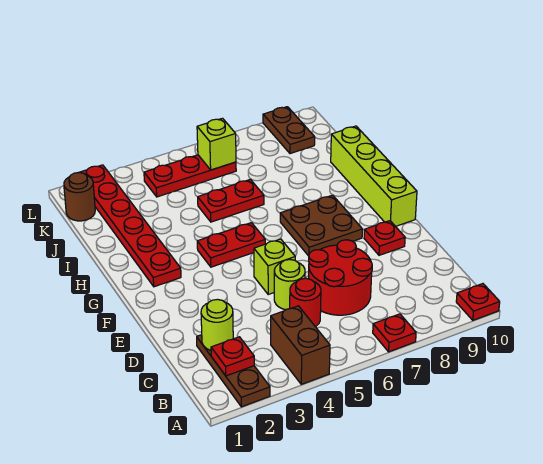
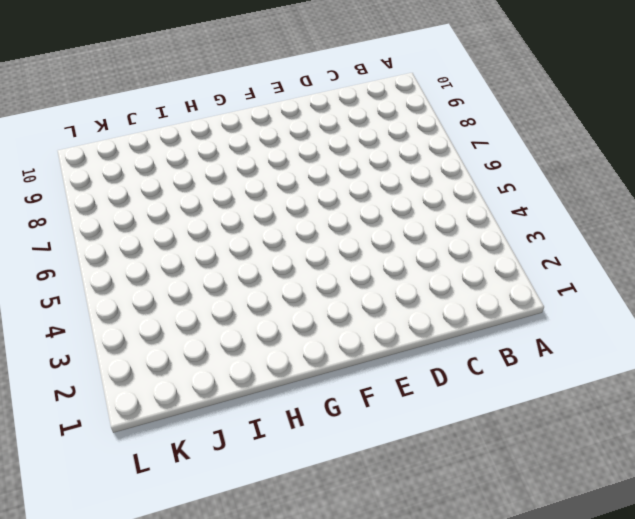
none -> brown 1x3 plate [197,335,270,407]
none -> brown 1x2 brick [271,306,330,384]
none -> red 1x1 plate [373,314,416,352]

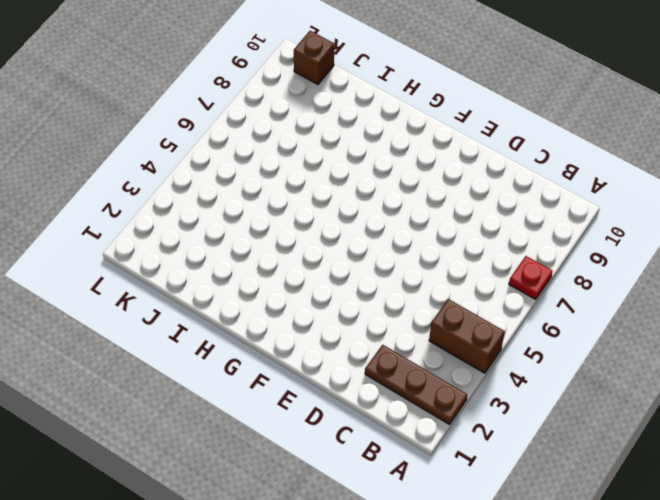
brown 1x1 brick [294,31,334,84] -> none
none -> red 1x1 plate [456,284,500,320]
none -> red 1x1 round brick [290,278,321,327]
none -> red 2x2 round brick [308,240,372,315]

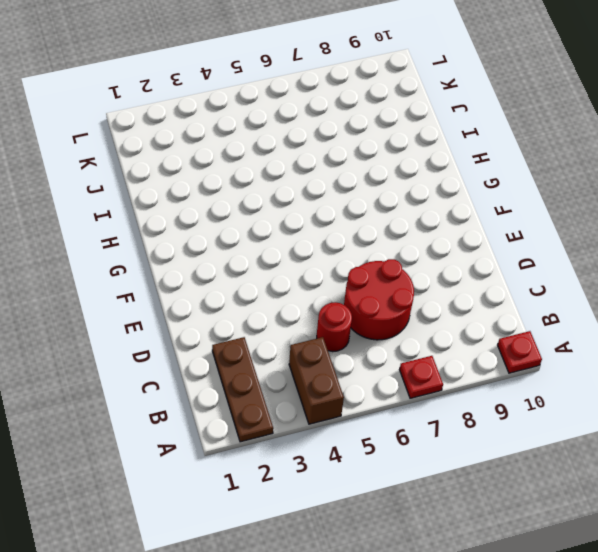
none -> lime 1x1 round brick [274,260,305,310]
none -> lime 1x1 brick [254,239,295,294]
none -> red 1x1 plate [364,221,405,255]

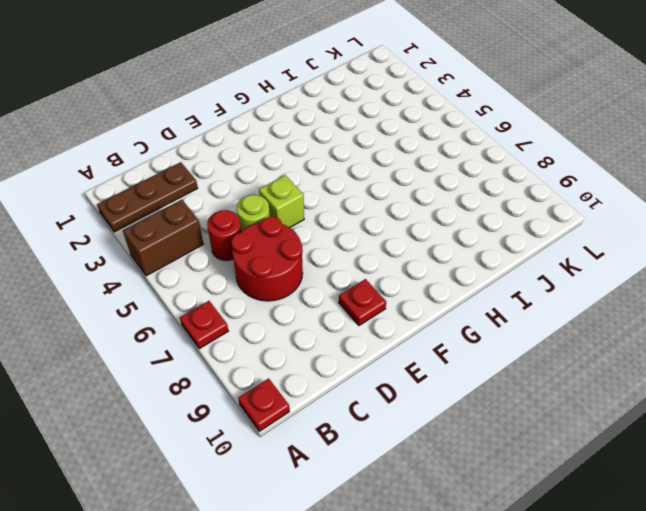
none -> brown 2x2 plate [280,195,362,256]
none -> lime 1x4 brick [331,126,417,226]
none -> red 1x6 plate [79,165,181,287]

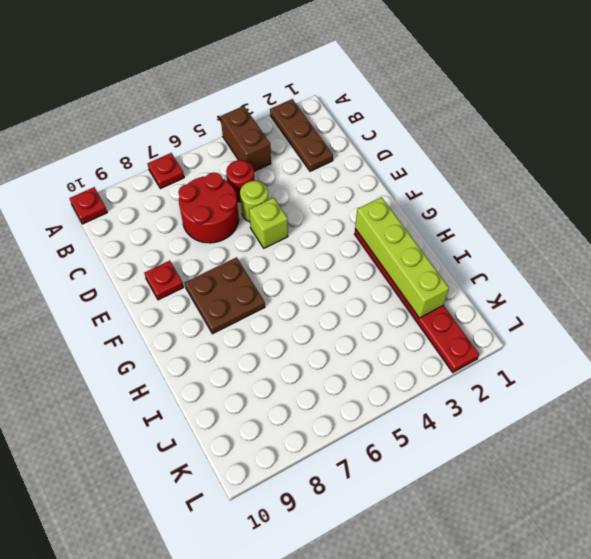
lime 1x4 brick [355,197,449,318] -> lime 1x4 brick moved to [331,126,417,226]
none -> red 1x2 plate [197,223,265,267]
none -> red 1x2 plate [198,179,264,222]
none -> brown 1x1 round brick [64,173,95,221]

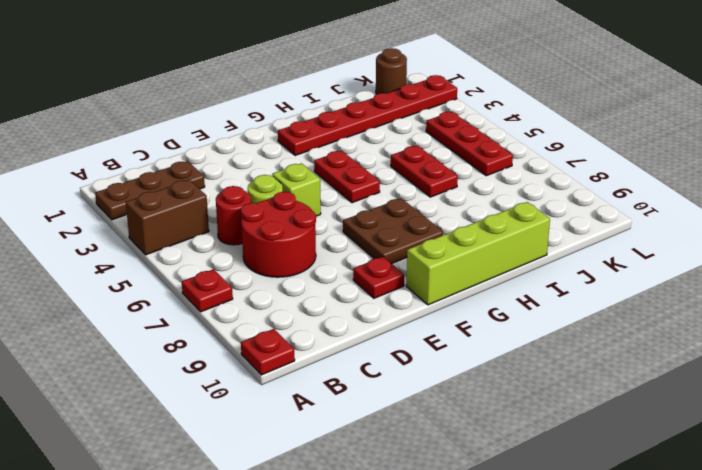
none -> brown 1x2 plate [263,107,315,154]
none -> red 1x1 plate [211,337,254,376]
none -> lime 1x1 round brick [201,299,233,351]

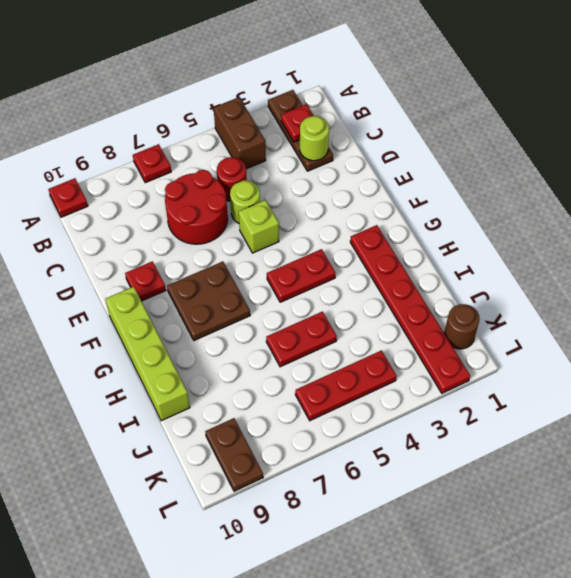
none -> lime 1x1 brick [197,118,236,170]

